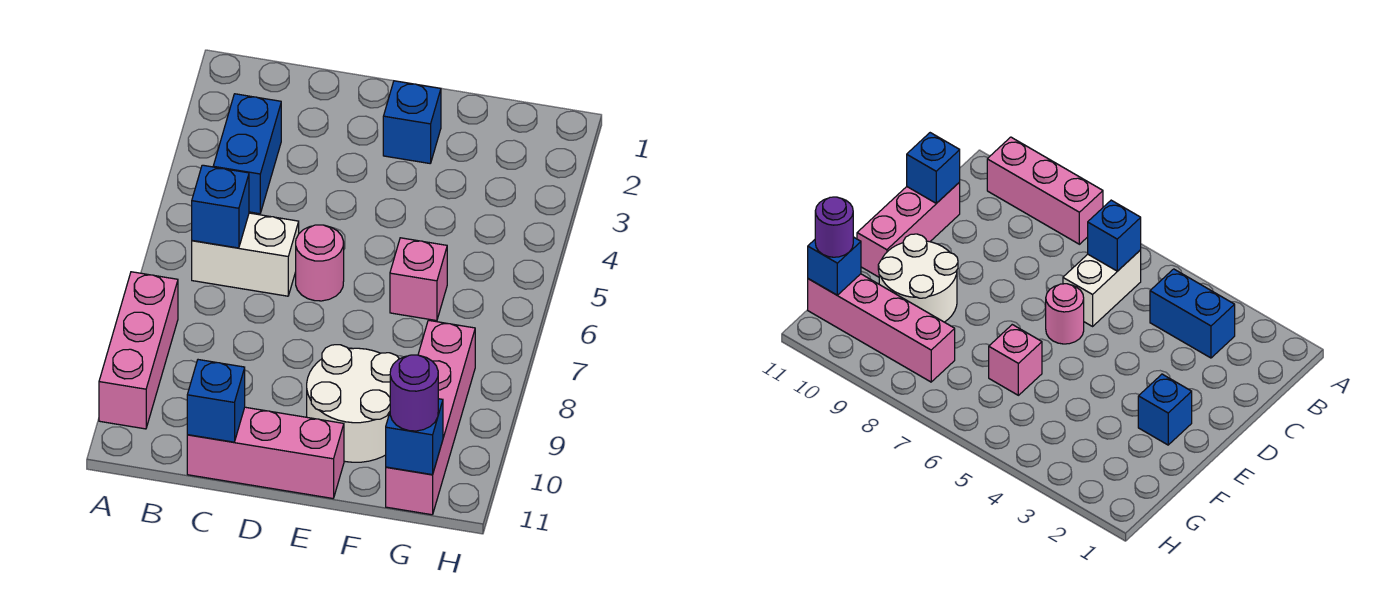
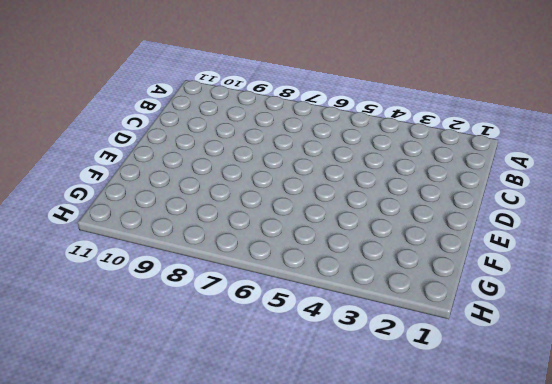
none -> pink 1x3 brick [99,272,178,429]
none -> blue 1x2 brick [213,94,281,214]
none -> white 1x2 brick [192,213,299,296]

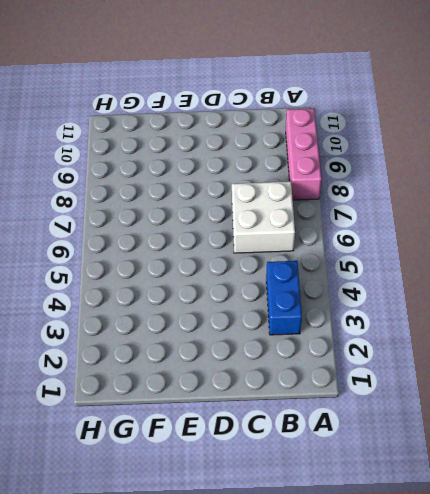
white 2x2 brick [232,181,295,253] -> white 1x2 brick [192,213,299,296]
none -> pink 1x3 brick [187,407,344,498]
none -> pink 1x1 round brick [296,225,344,301]
none -> blue 1x1 brick [383,81,441,163]

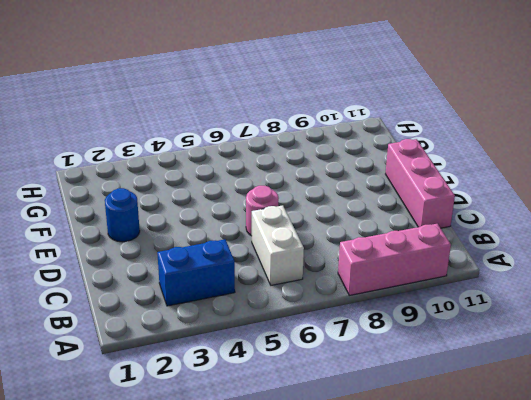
blue 1x1 round brick [105,188,140,242] -> blue 1x1 brick [383,81,441,163]
none -> white 2x2 round brick [307,345,399,462]
none -> pink 1x1 brick [390,238,447,321]
none -> pink 1x4 brick [386,320,475,515]

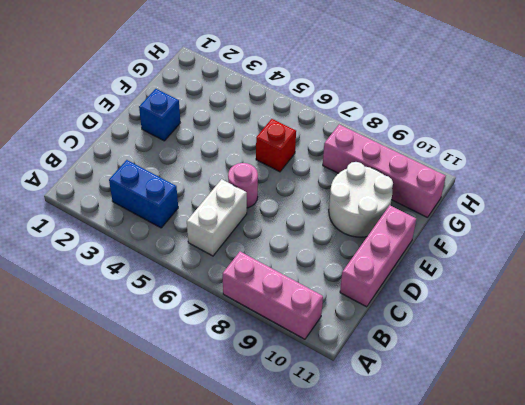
red 1x1 brick [256,119,296,172] -> pink 1x1 brick [390,238,447,321]
none -> blue 1x1 brick [192,165,249,248]
none -> blue 1x1 brick [187,360,245,442]
none -> blue 1x1 brick [386,399,443,475]

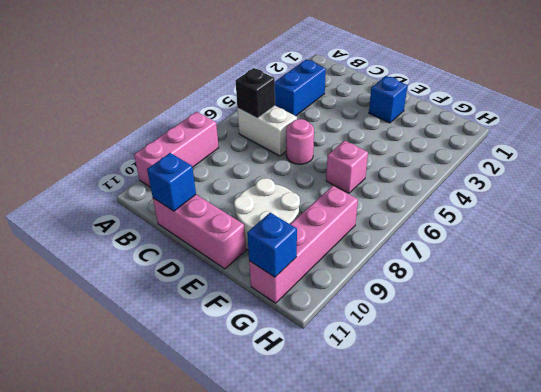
black 1x1 brick [235,68,275,118] -> blue 1x1 brick [192,165,249,248]
none -> purple 1x1 round brick [390,355,438,431]

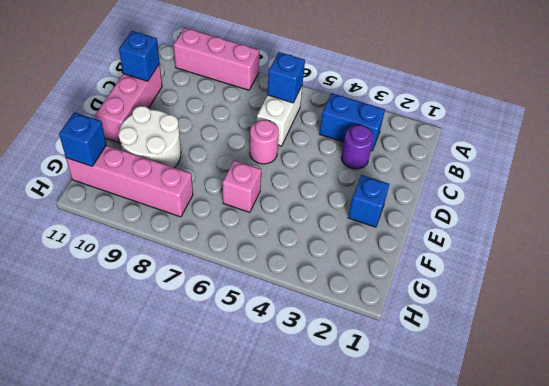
purple 1x1 round brick [341,125,374,169] -> purple 1x1 round brick moved to [390,355,438,431]

